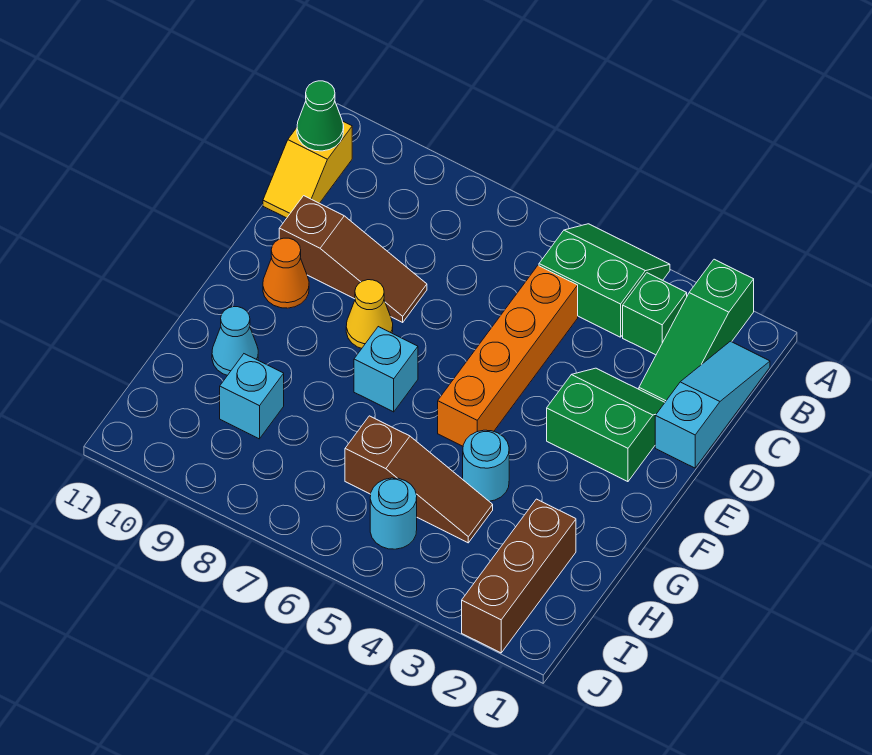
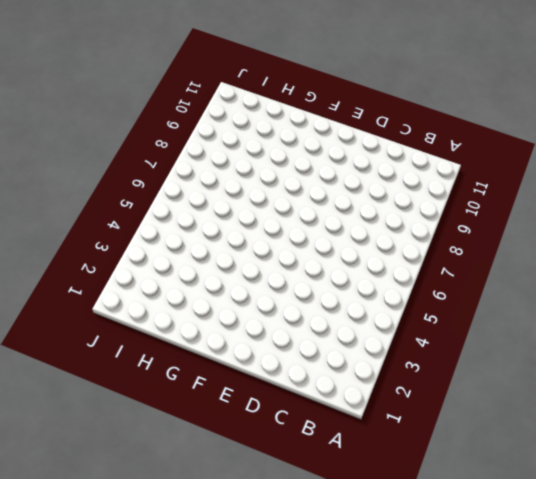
none -> green 1x3 slope [639,259,754,402]
none -> green 2x2 slope [539,224,670,337]
none -> cyan 1x3 slope [655,341,770,468]

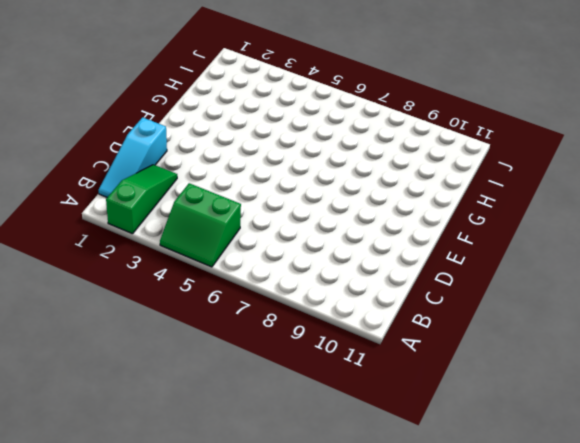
none -> green 1x1 brick [623,273,687,355]
none -> yellow 1x2 slope [263,121,352,218]
none -> orange 1x4 brick [438,266,578,446]

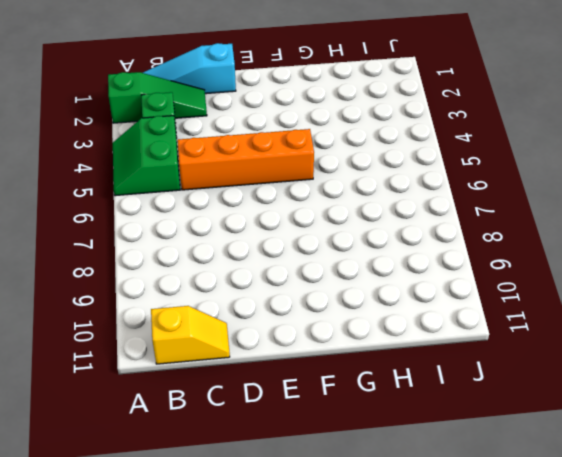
none -> green 2x2 slope [547,368,665,482]
none -> brown 1x3 slope [279,196,427,322]
none -> yellow 1x1 cone [346,280,393,348]

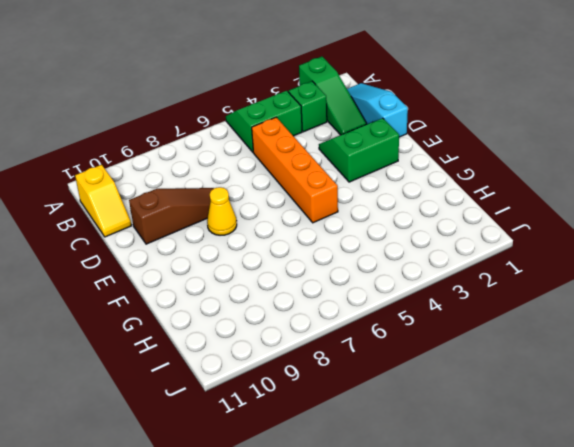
none -> orange 1x1 cone [263,238,309,308]
none -> cyan 1x1 brick [354,327,418,412]
none -> cyan 1x1 round brick [463,430,509,501]

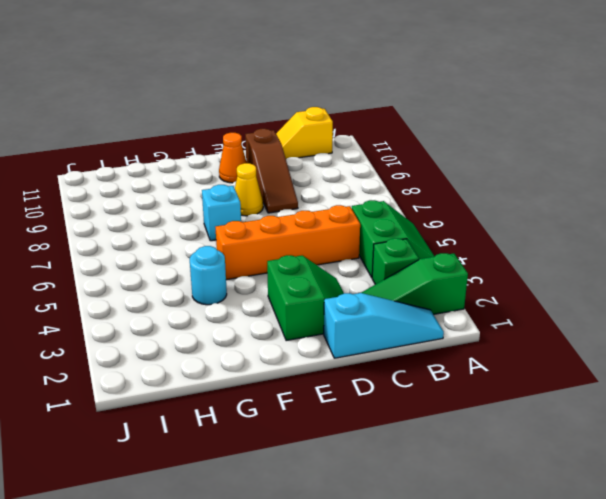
none -> cyan 1x1 cone [212,307,258,375]
none -> brown 1x3 brick [462,499,576,653]
none -> brown 1x3 slope [345,416,493,543]

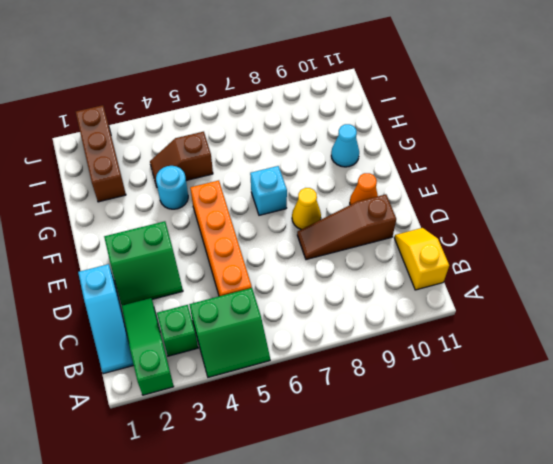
brown 1x2 slope [150,132,213,187] -> brown 1x3 slope [345,416,493,543]
none -> cyan 1x1 brick [220,354,284,439]
none -> cyan 1x1 round brick [370,478,417,549]
none -> green 1x1 cone [297,81,344,151]

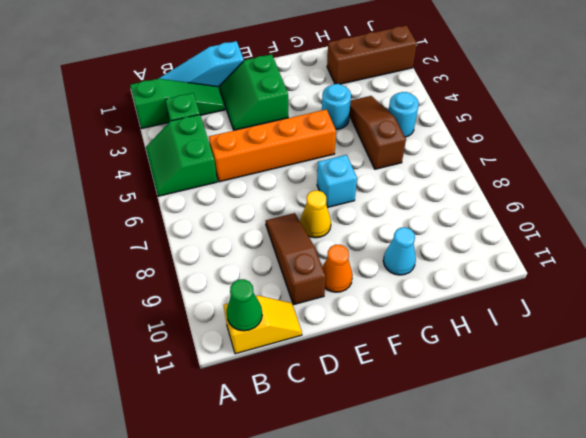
none -> cyan 1x1 brick [220,354,284,439]

